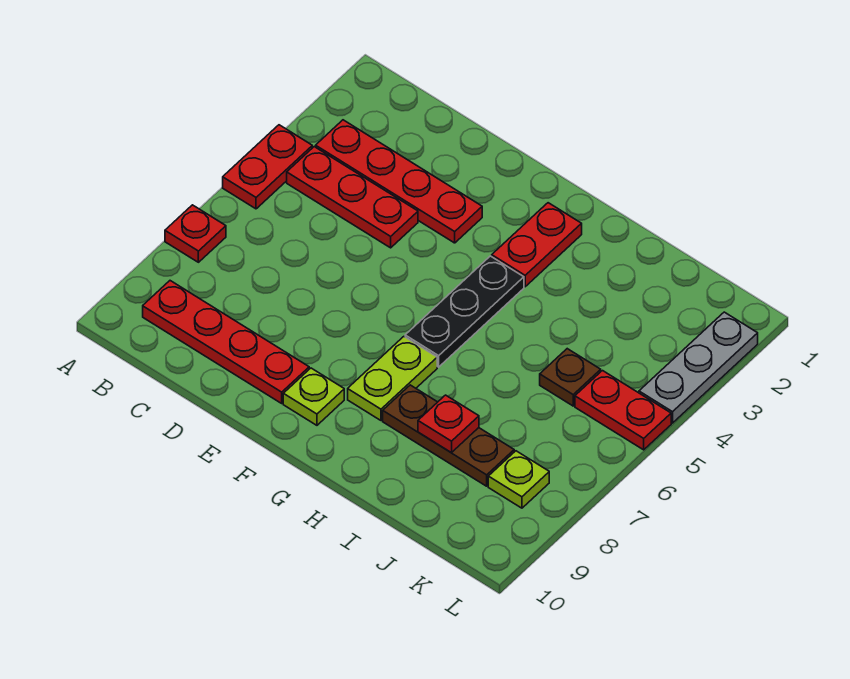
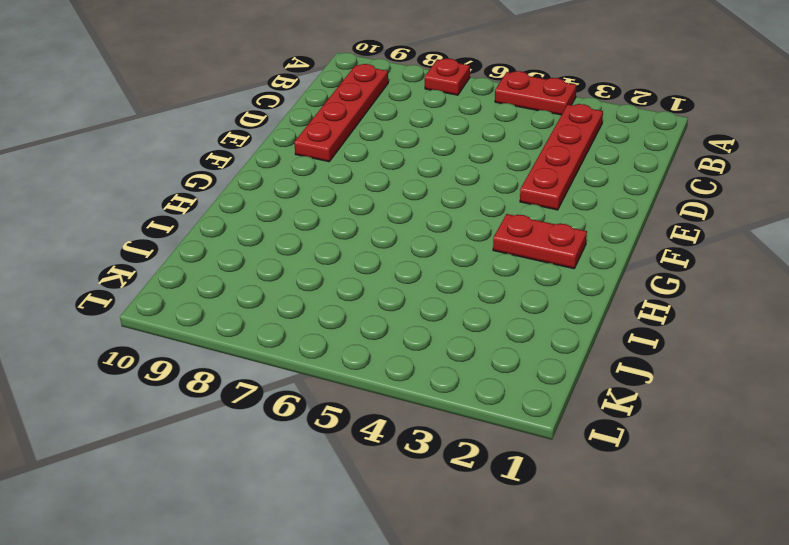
none -> red 1x3 plate [287,147,418,248]
none -> lime 1x1 plate [283,368,344,425]
none -> black 1x3 plate [405,256,524,367]

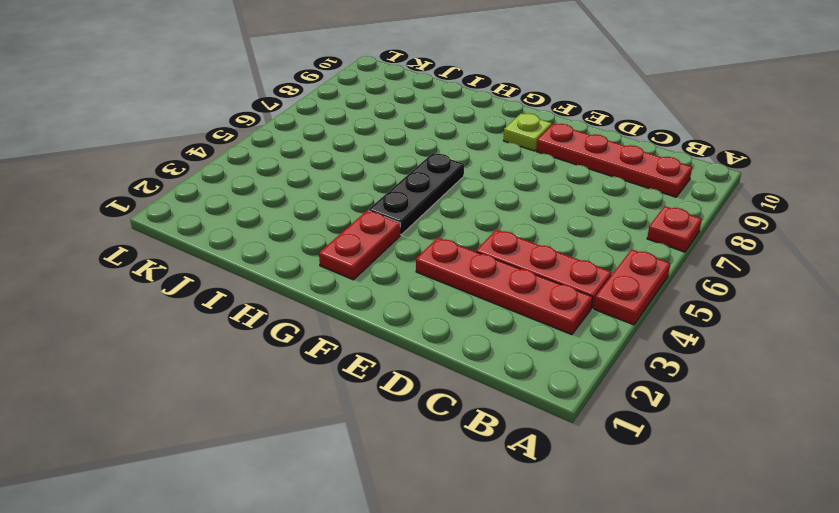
none -> lime 1x2 plate [348,337,437,420]
none -> brown 1x3 plate [383,385,514,486]
none -> brown 1x1 plate [540,349,601,406]

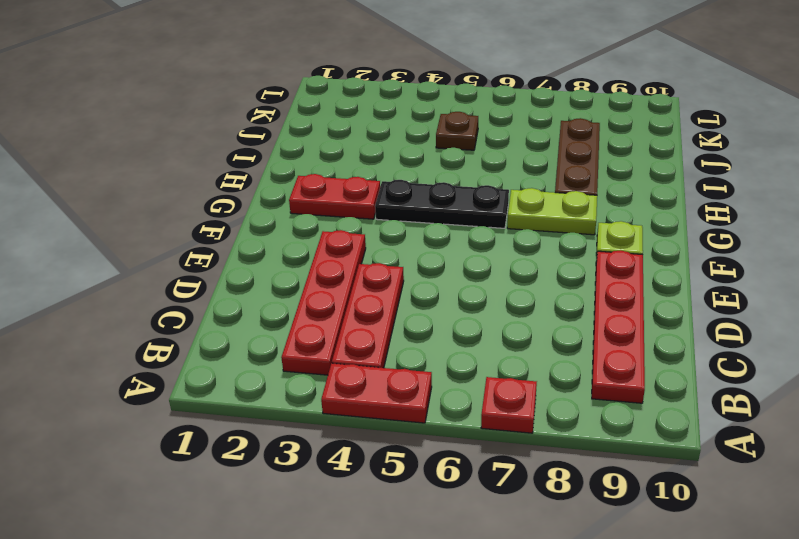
none -> red 1x2 plate [575,371,671,450]
none -> lime 1x1 plate [488,451,549,508]
none -> grey 1x3 plate [639,312,758,423]

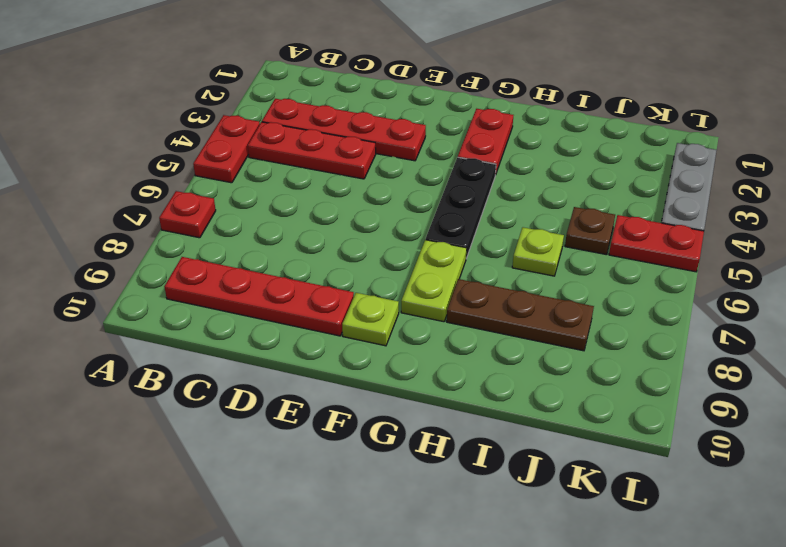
lime 1x1 plate [512,227,564,276] -> lime 1x1 plate moved to [488,451,549,508]
none -> red 1x1 plate [418,395,479,453]

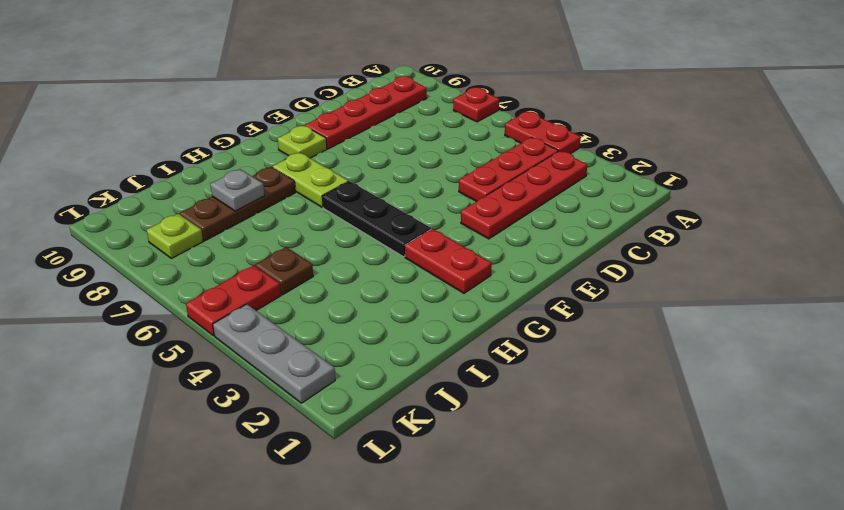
grey 1x1 plate [210,169,265,211] -> red 1x1 plate [418,395,479,453]

